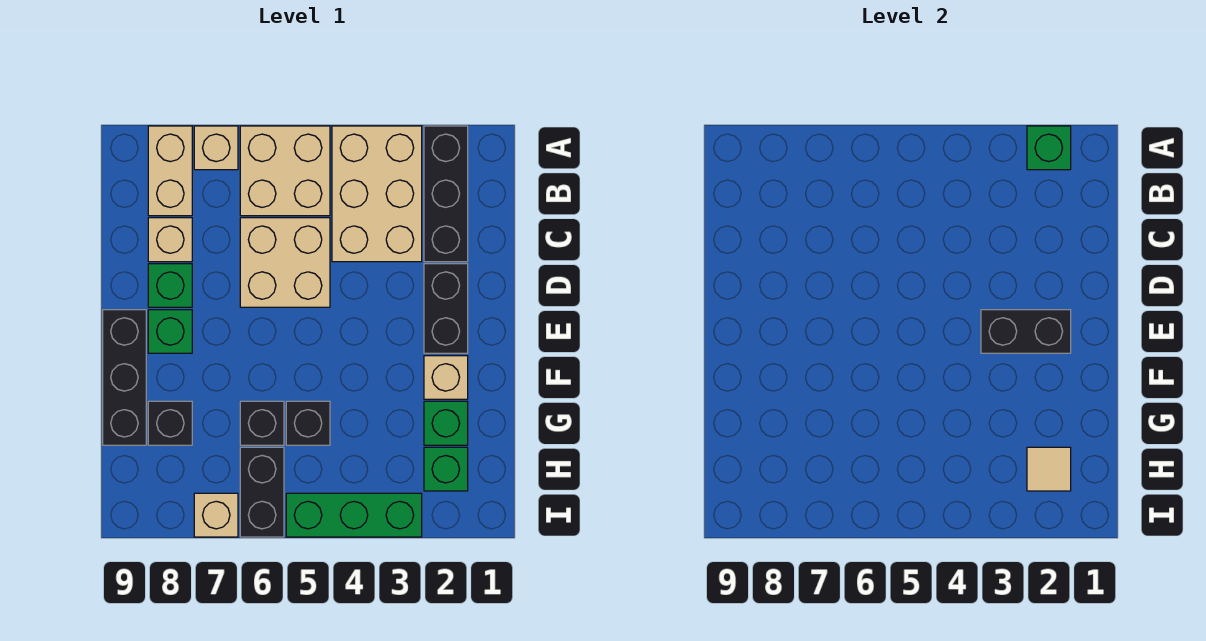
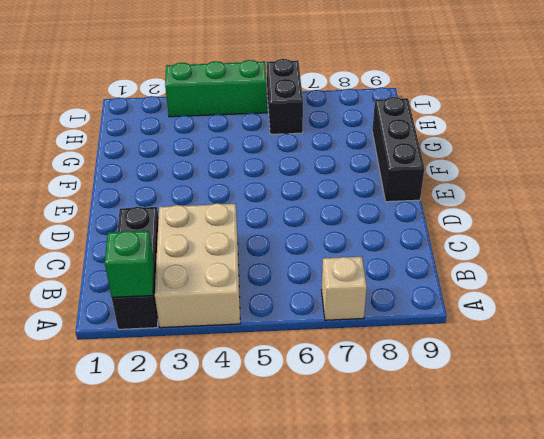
none -> tan 2x2 brick [240,126,330,216]
none -> tan 1x2 brick [148,126,192,216]
none -> tan 2x2 brick [240,218,330,307]

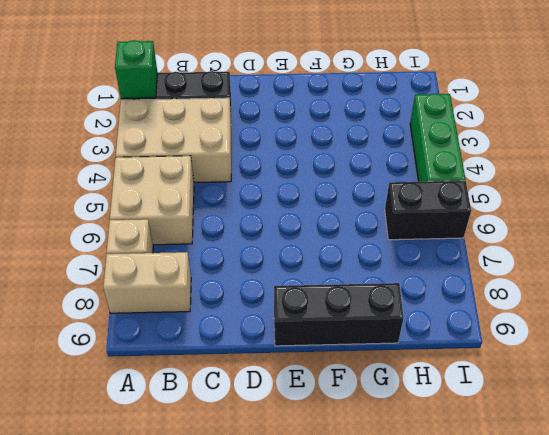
none -> tan 2x2 brick [240,218,330,307]
none -> tan 1x1 brick [148,218,192,262]
none -> black 1x2 brick [424,264,468,353]

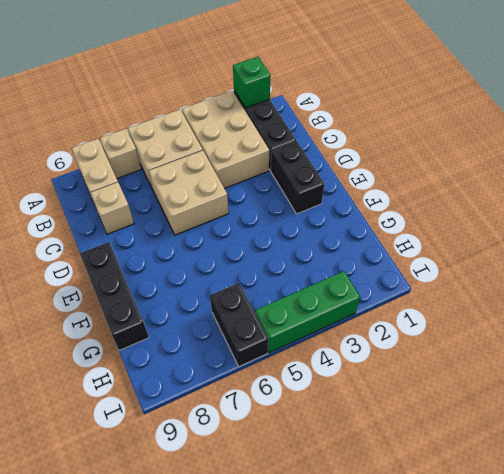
none -> green 1x1 brick [148,264,192,307]
none -> green 1x1 brick [148,310,192,353]
none -> tan 1x1 brick [424,356,468,399]

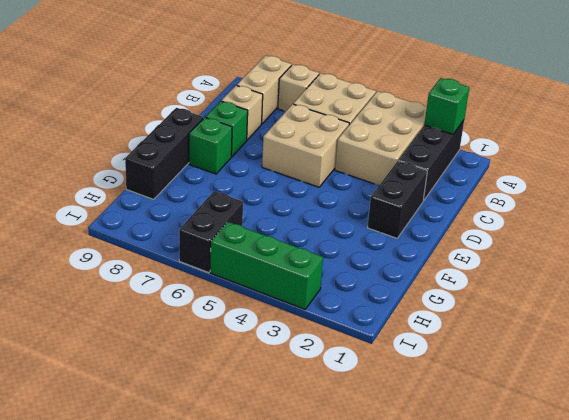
none -> tan 1x1 brick [424,356,468,399]
none -> green 1x1 brick [424,401,468,445]
none -> black 1x1 brick [286,401,330,445]

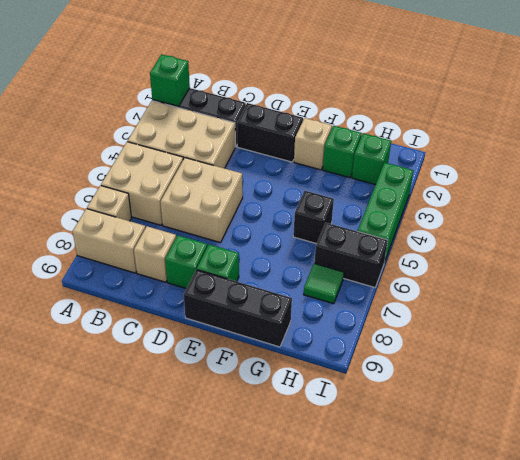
green 1x1 tile [304,263,344,304] -> none
none -> black 1x1 brick [240,401,284,445]
none -> black 1x1 brick [148,401,192,445]
none -> tan 1x1 brick [194,493,238,537]

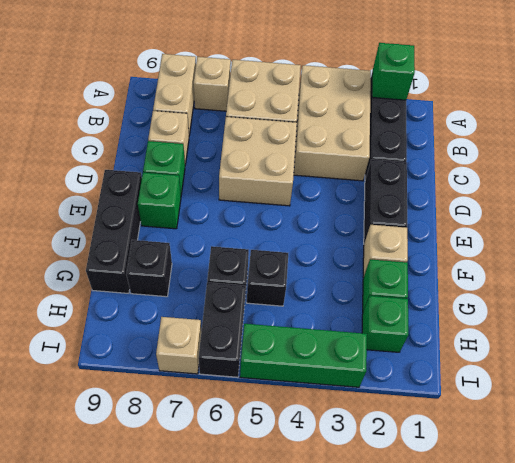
none -> black 1x2 brick [981,310,1071,353]
none -> tan 1x1 tile [1027,447,1071,491]

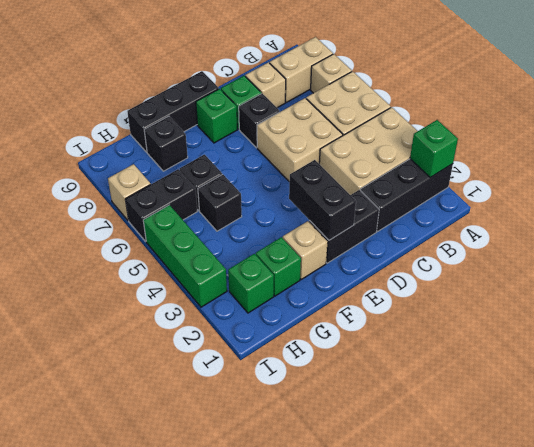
black 1x1 brick [239,94,280,148] -> none
none -> tan 1x1 tile [1027,447,1071,491]

